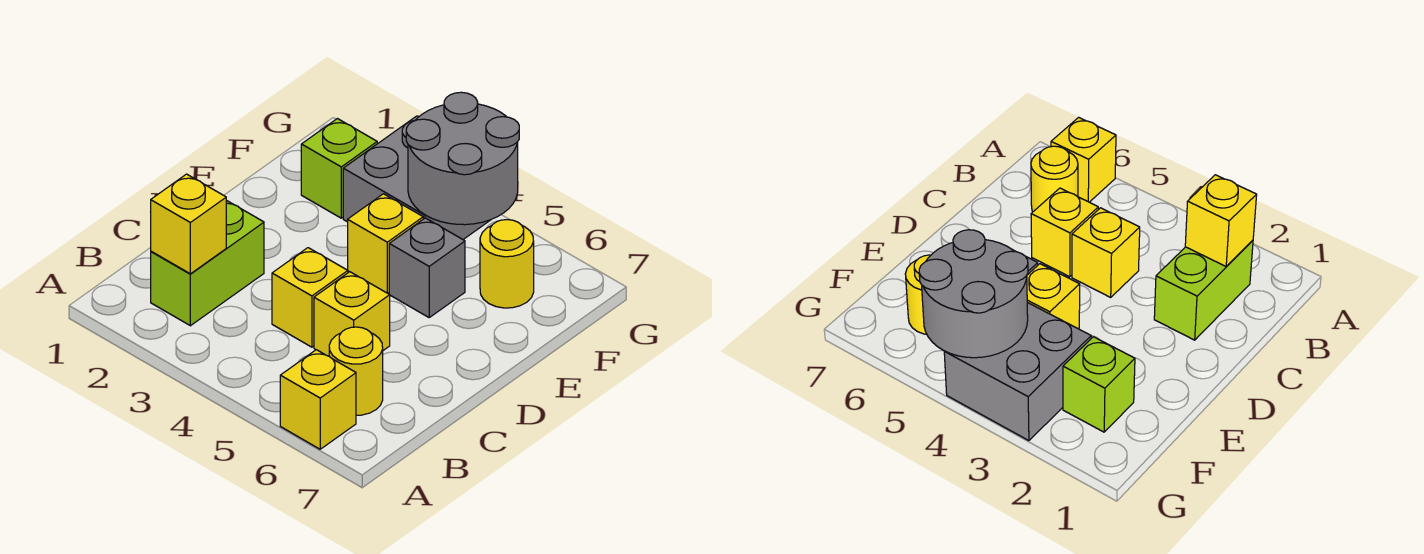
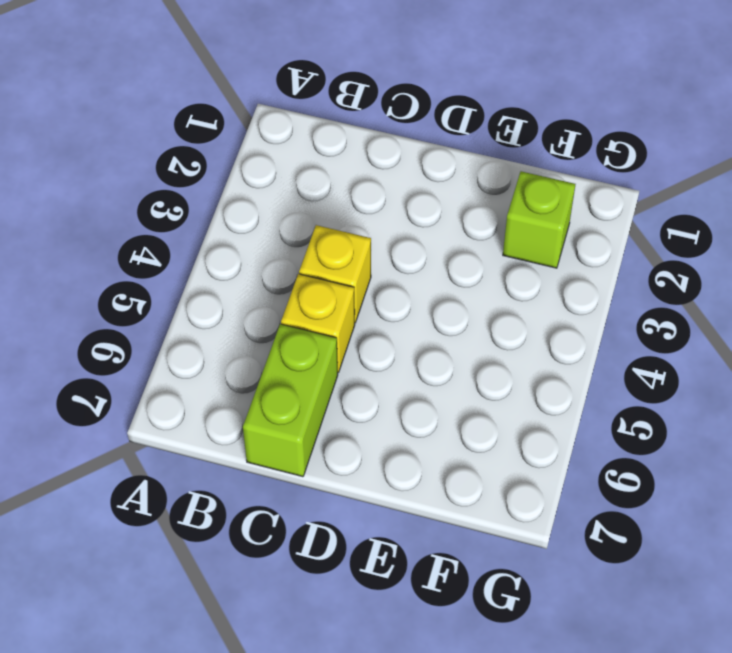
lime 1x2 brick [243,324,338,477] -> lime 1x2 brick turned to [151,200,264,326]
none -> yellow 1x1 brick [280,350,356,449]
none -> yellow 1x1 round brick [329,327,383,415]
none -> yellow 1x1 brick [348,194,423,293]

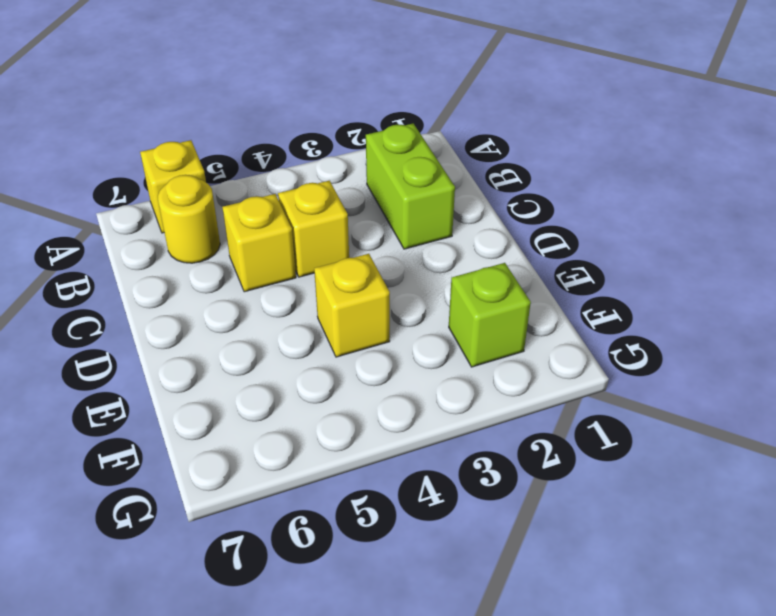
none -> grey 1x1 brick [389,218,465,317]
none -> grey 2x2 brick [343,116,490,239]
none -> yellow 1x1 round brick [480,220,534,308]

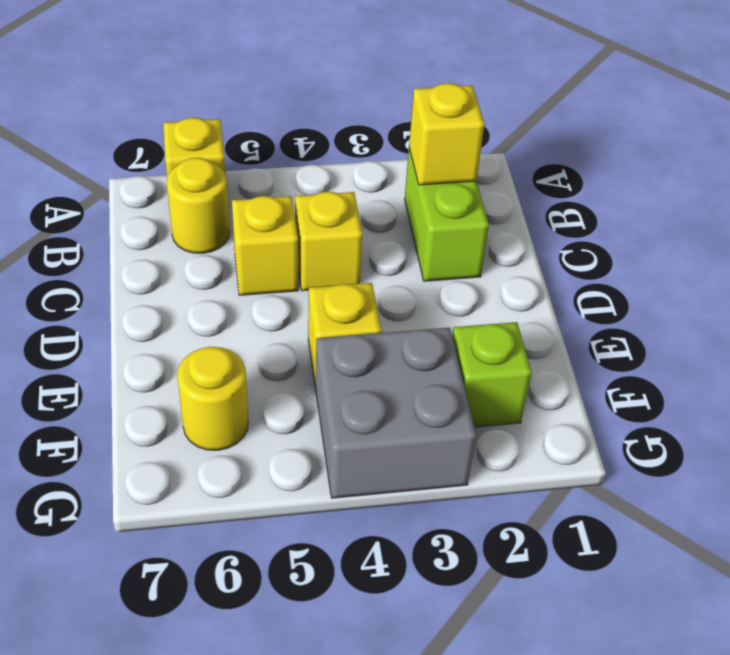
none -> grey 1x1 brick [389,218,465,317]
none -> grey 2x2 round brick [406,92,519,225]

